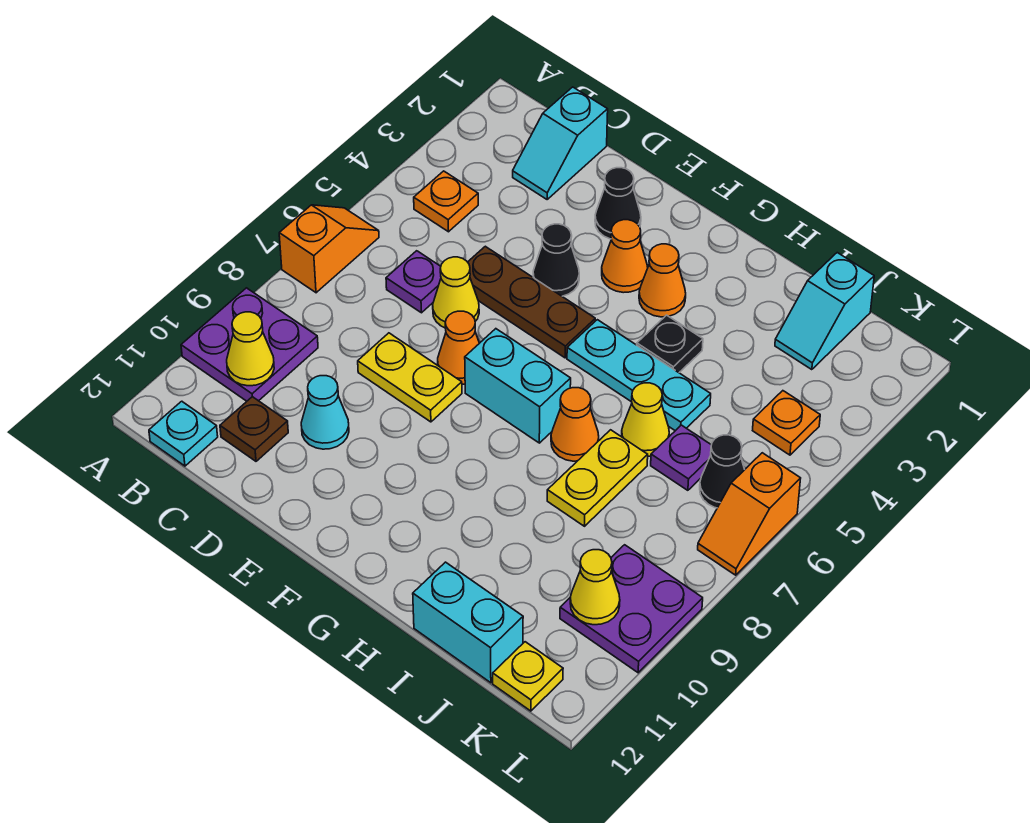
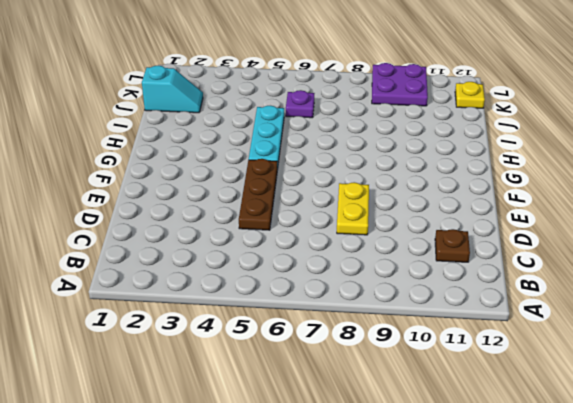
none -> orange 1x2 slope [279,205,379,293]
none -> purple 2x2 plate [181,288,318,401]
none -> orange 1x1 plate [414,171,478,232]
none -> cyan 1x1 plate [149,401,218,466]

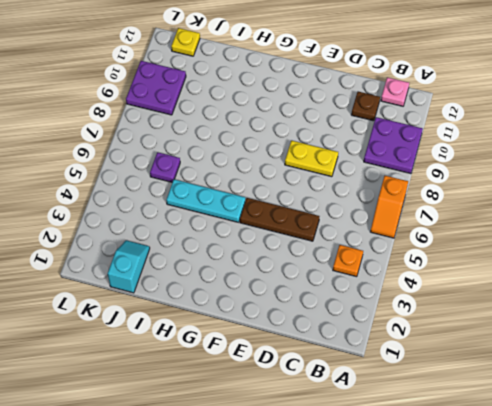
pink 1x1 plate [381,77,409,106] -> cyan 1x1 plate [149,401,218,466]
none -> cyan 1x2 slope [513,87,608,199]
none -> purple 1x1 plate [386,251,441,313]
none -> yellow 1x1 cone [433,257,479,328]
none -> cyan 1x1 cone [301,376,349,449]

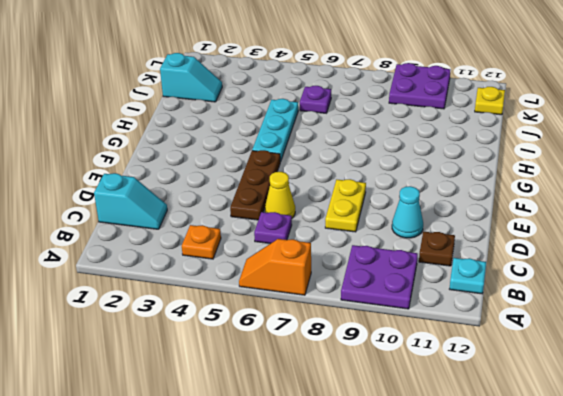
none -> black 1x1 cone [595,168,641,239]
none -> black 1x1 cone [533,224,579,296]
none -> orange 1x1 cone [438,311,479,384]
none -> orange 1x1 cone [602,220,648,293]

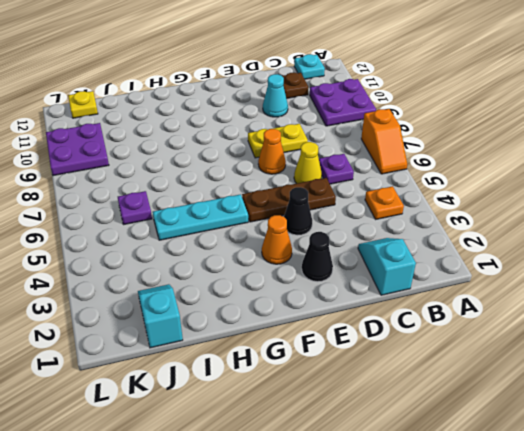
none -> cyan 1x2 brick [465,329,571,443]
none -> orange 1x1 cone [639,244,686,317]
none -> black 1x1 plate [637,315,703,373]
none -> orange 1x1 cone [551,388,599,461]

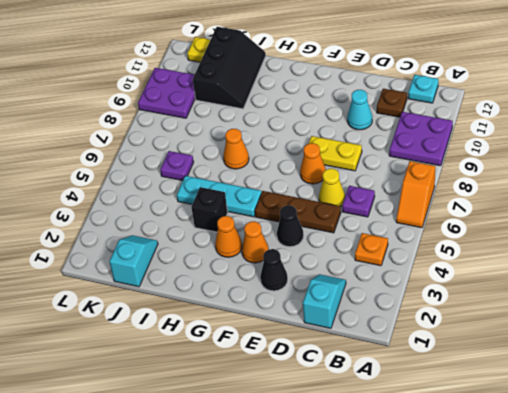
black 1x1 brick [191,187,228,232] -> black 1x1 plate [637,315,703,373]
black 2x3 slope [193,27,266,109] -> cyan 1x2 brick [413,562,523,683]
none -> cyan 1x2 brick [465,329,571,443]
none -> yellow 1x1 cone [622,383,669,456]
none -> yellow 1x2 plate [547,430,648,526]
none -> orange 1x1 plate [753,391,820,455]

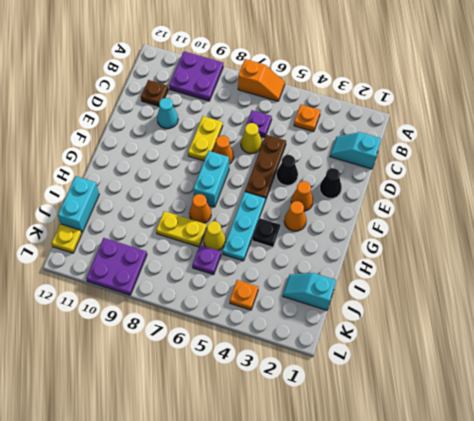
none -> cyan 1x1 plate [149,401,218,466]
none -> black 1x1 cone [700,435,745,508]
none -> orange 1x2 slope [698,453,801,575]
none -> yellow 1x1 cone [227,312,274,386]

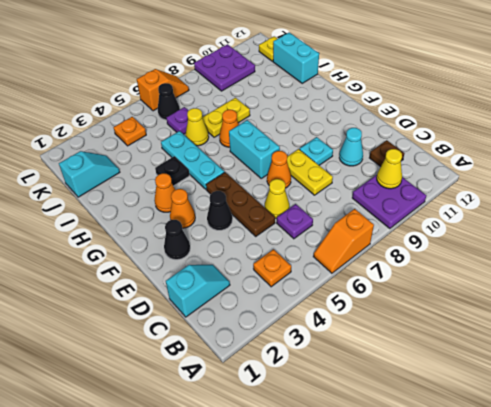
cyan 1x1 plate [300,137,333,165] -> cyan 1x1 plate moved to [149,401,218,466]
none -> yellow 1x1 cone [570,550,620,625]

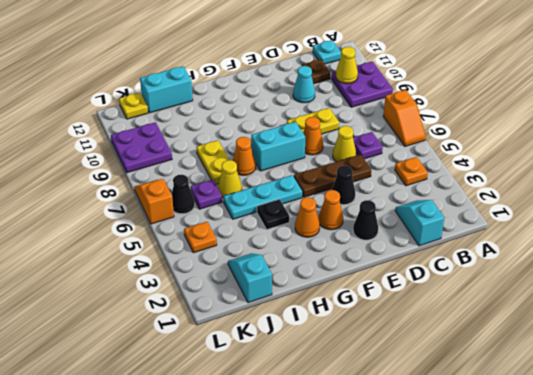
none -> yellow 1x1 cone [570,550,620,625]

